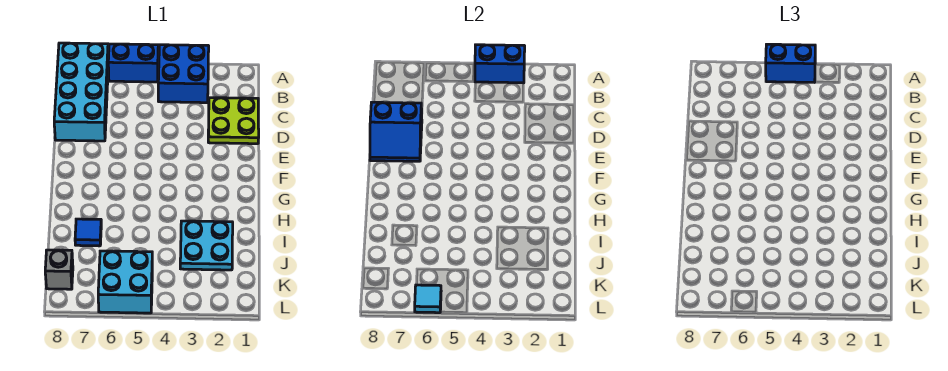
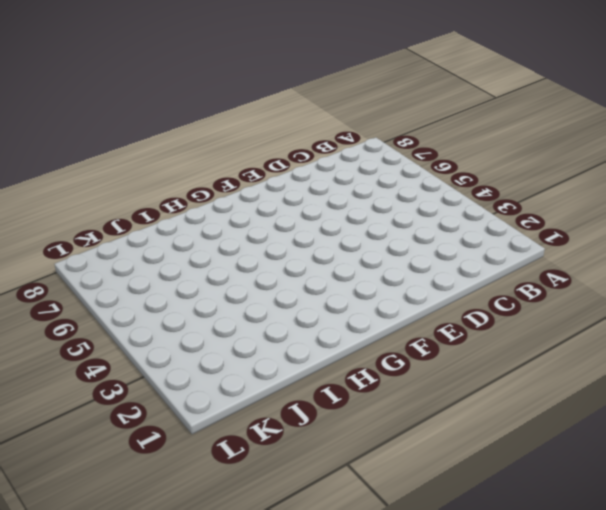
none -> blue 2x2 brick [158,45,209,103]
none -> blue 1x2 brick [108,44,158,82]
none -> cyan 2x4 brick [54,43,108,141]

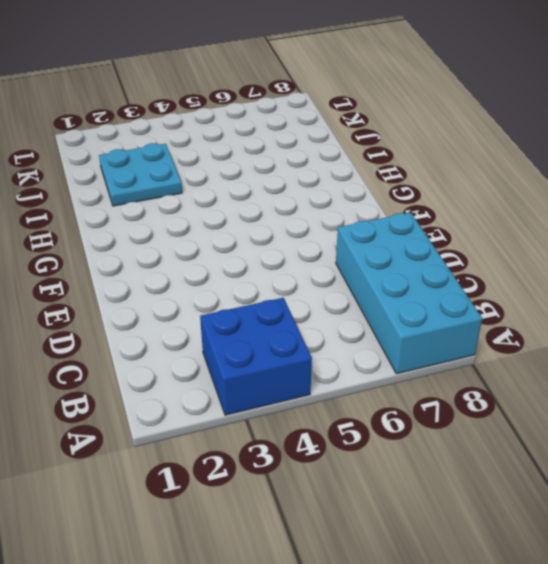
none -> blue 1x2 brick [108,44,158,82]
none -> lime 2x2 plate [208,98,259,144]
none -> blue 1x1 tile [75,219,101,246]

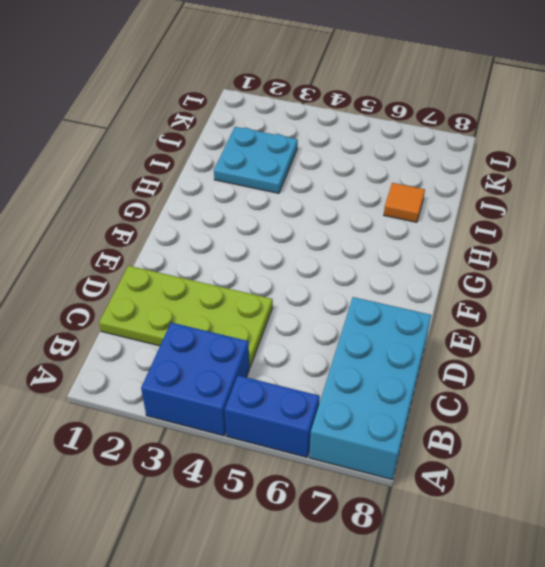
lime 2x4 plate [99,266,273,368] -> lime 2x2 plate [208,98,259,144]
orange 1x1 tile [384,183,425,222] -> blue 1x1 tile [75,219,101,246]
none -> cyan 2x2 brick [98,251,152,313]
none -> grey 1x1 brick [45,250,73,289]
none -> blue 1x2 brick [475,45,525,83]

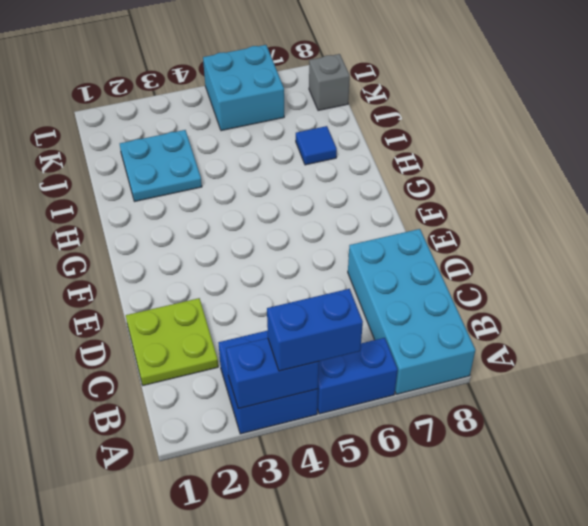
none -> blue 2x2 slope [370,102,422,161]
none -> cyan 1x1 tile [415,285,441,313]

